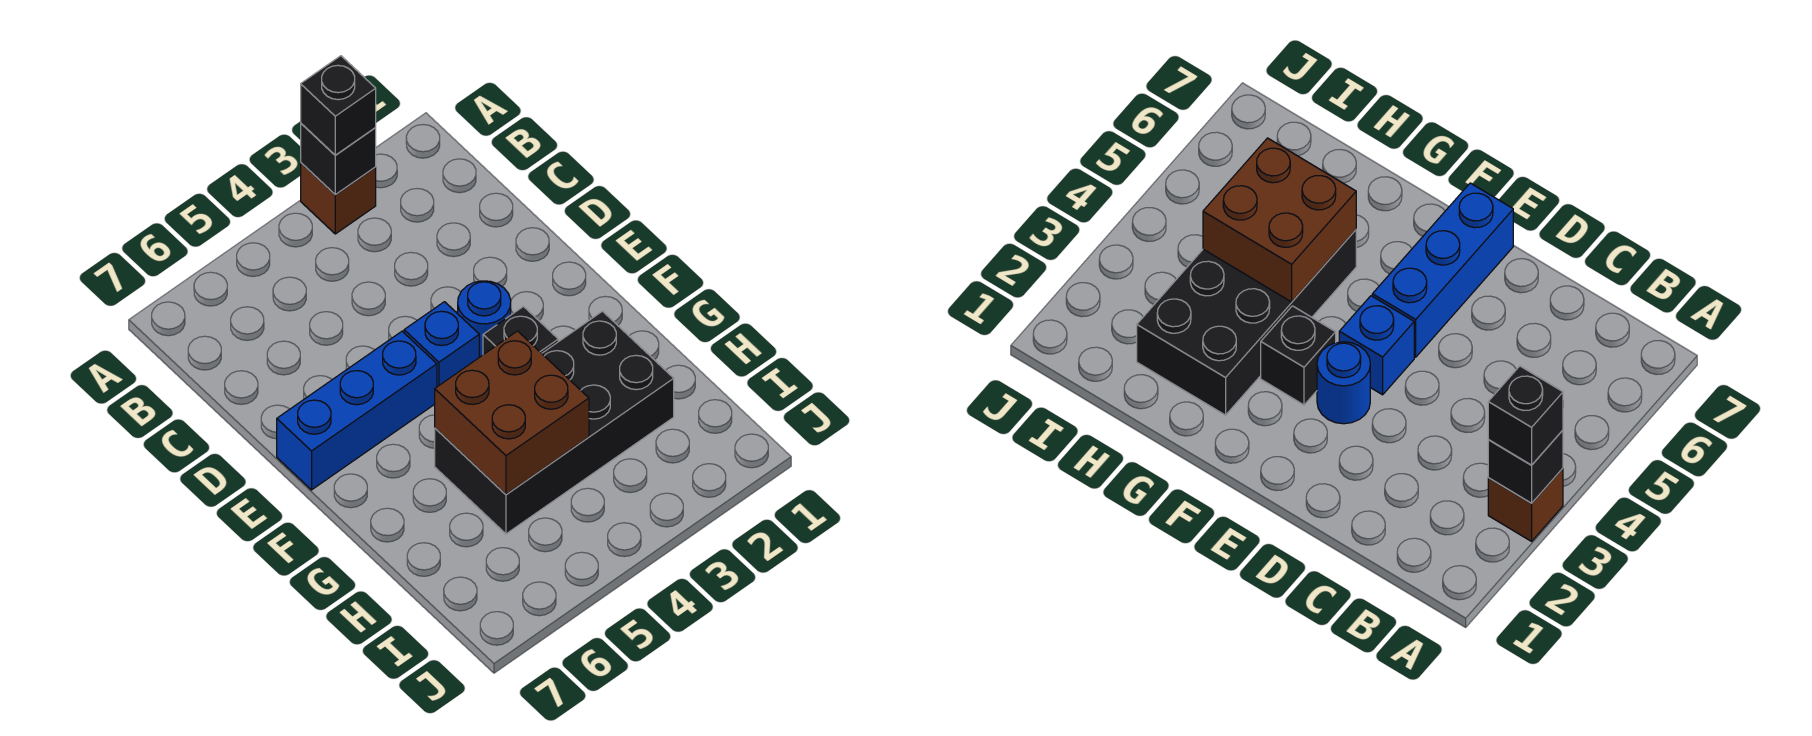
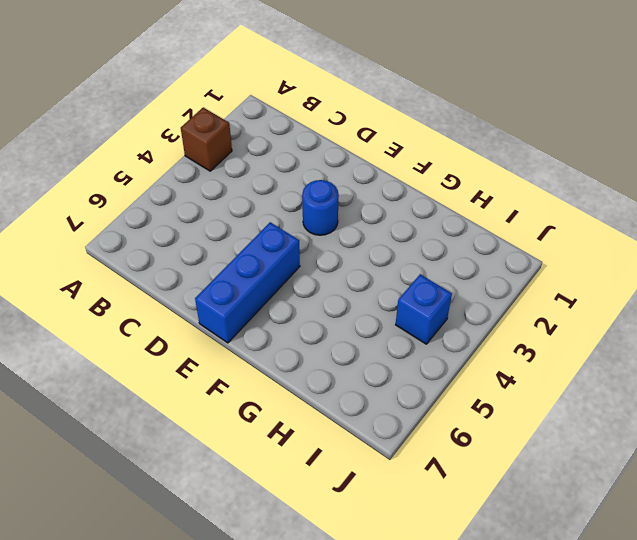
blue 1x1 brick [396,274,452,344] -> blue 1x1 brick moved to [404,302,479,387]
none -> black 1x1 brick [483,307,558,355]
none -> black 2x4 brick [435,311,674,534]

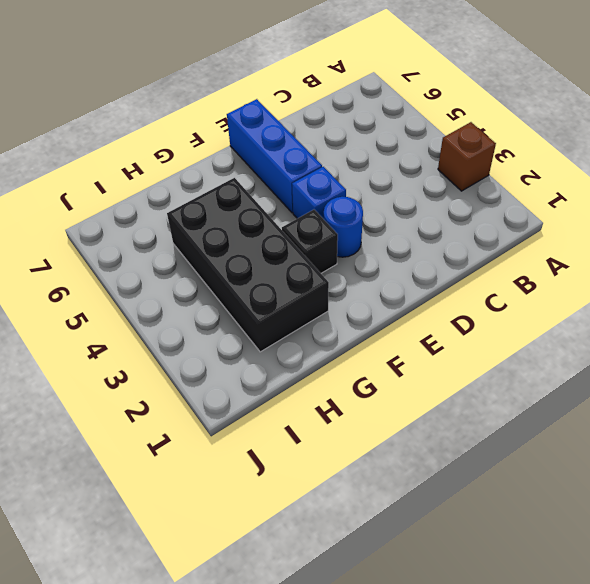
none -> black 1x1 brick [301,124,376,194]
none -> brown 2x2 brick [435,331,589,495]

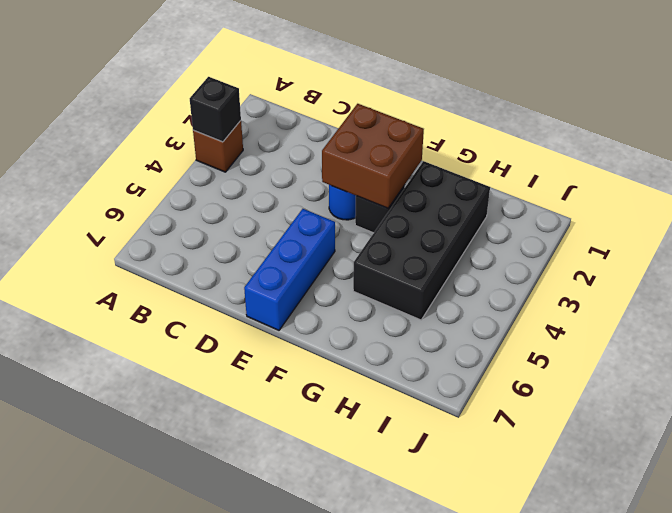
brown 2x2 brick [322,104,424,208] -> brown 2x2 brick moved to [435,331,589,495]
none -> blue 1x1 brick [404,302,479,387]
none -> black 1x1 brick [301,56,376,155]

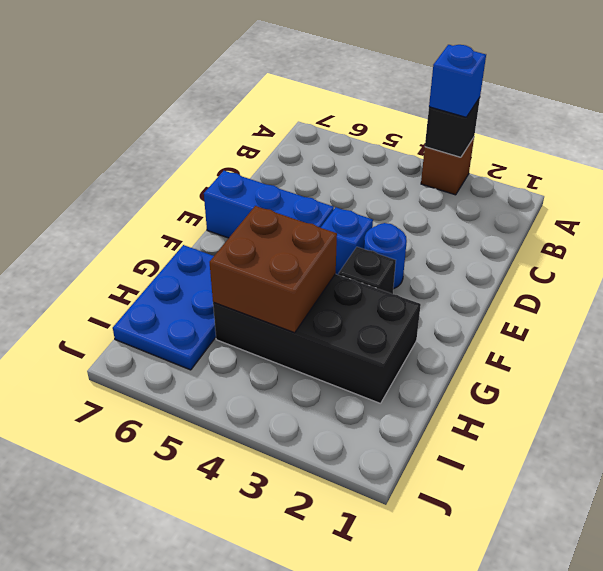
blue 1x1 brick [429,45,486,117] -> black 1x1 brick [301,56,376,155]
blue 2x3 plate [113,245,216,370] -> none

